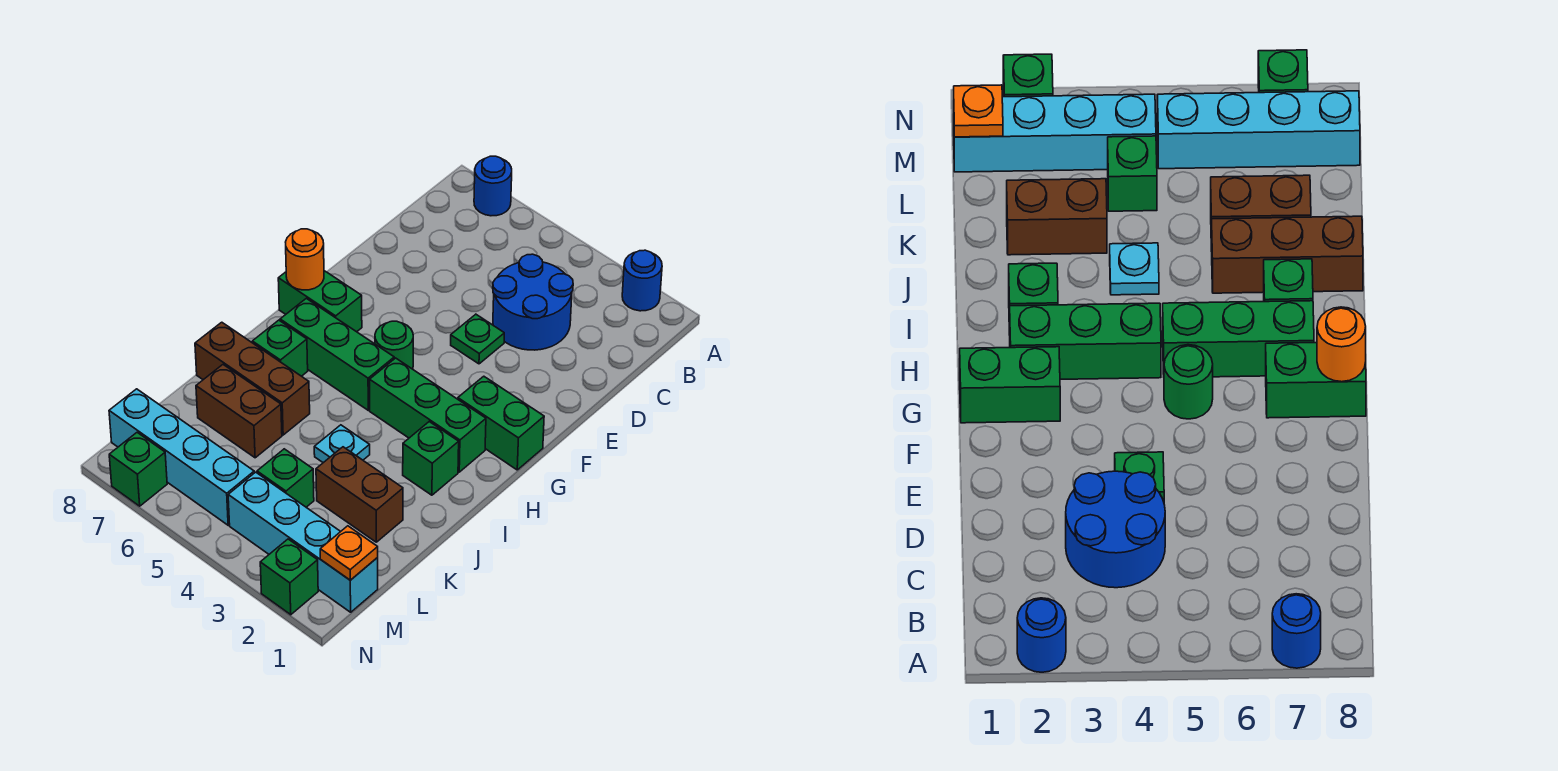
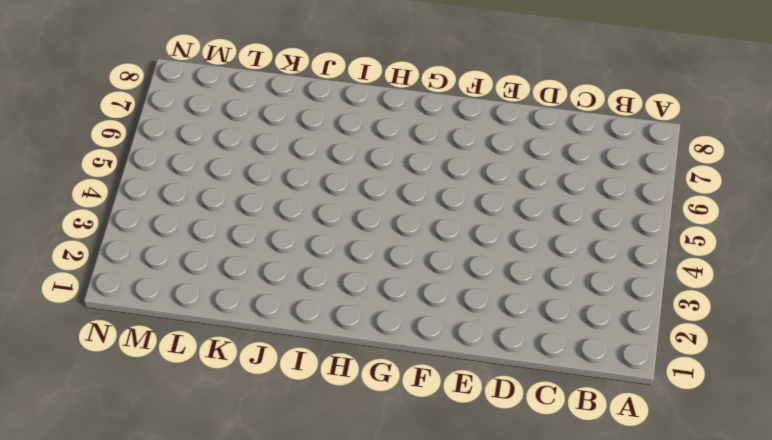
none -> blue 1x1 round brick [622,250,662,311]
none -> blue 1x1 round brick [474,156,512,216]
none -> blue 2x2 round brick [493,254,573,350]

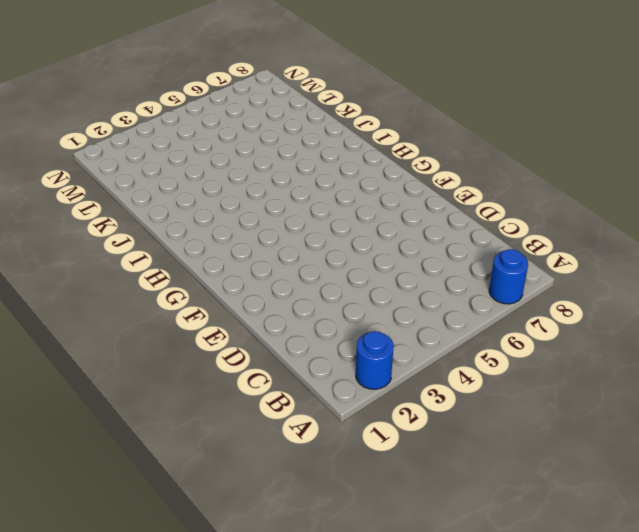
none -> blue 2x2 round brick [493,254,573,350]
none -> green 1x1 plate [451,314,504,364]
none -> green 1x2 brick [458,376,544,470]

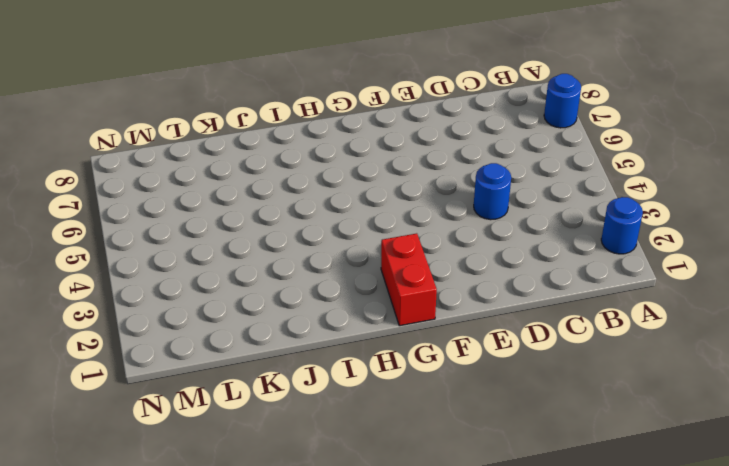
blue 1x1 round brick [474,163,511,220] -> blue 2x2 round brick [493,254,573,350]
red 1x2 brick [381,233,437,326] -> green 1x2 brick [458,376,544,470]
none -> green 1x1 plate [451,314,504,364]
none -> green 1x1 round brick [375,321,413,369]
none -> green 1x2 brick [278,271,362,332]

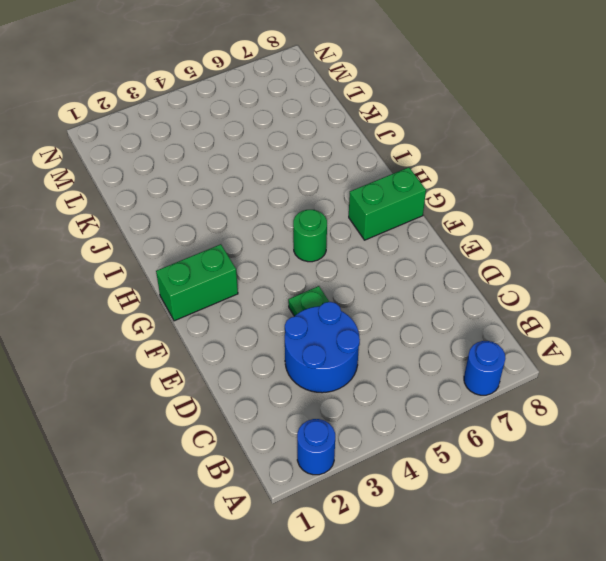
none -> green 1x3 brick [370,358,486,472]
none -> green 1x3 brick [280,298,394,410]
none -> green 1x1 brick [403,422,459,495]

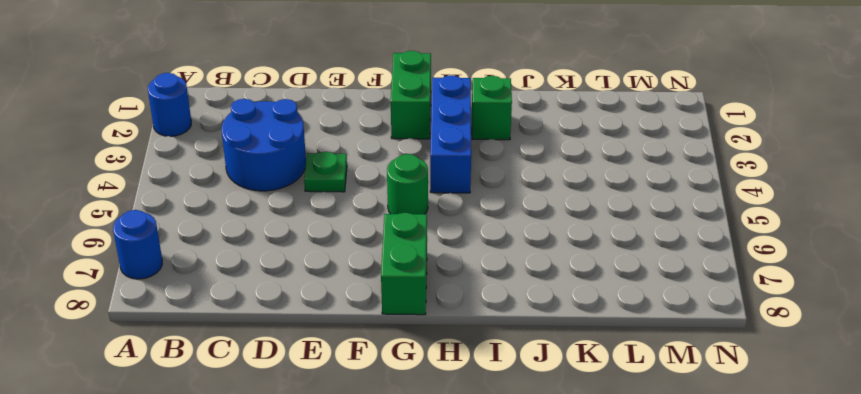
blue 1x3 brick [430,75,471,193] -> green 1x3 brick [370,358,486,472]
none -> green 1x3 brick [280,298,394,410]
none -> green 1x1 brick [252,320,308,376]
none -> cyan 1x1 plate [314,425,370,463]

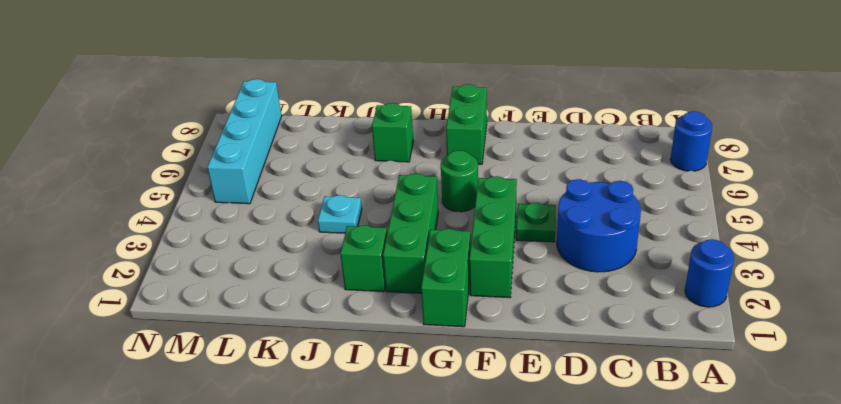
green 1x3 brick [469,176,517,298] -> green 1x3 brick moved to [280,298,394,410]
none -> brown 1x3 brick [195,322,310,435]
none -> brown 1x2 brick [316,447,403,542]
none -> brown 1x2 brick [196,365,282,458]

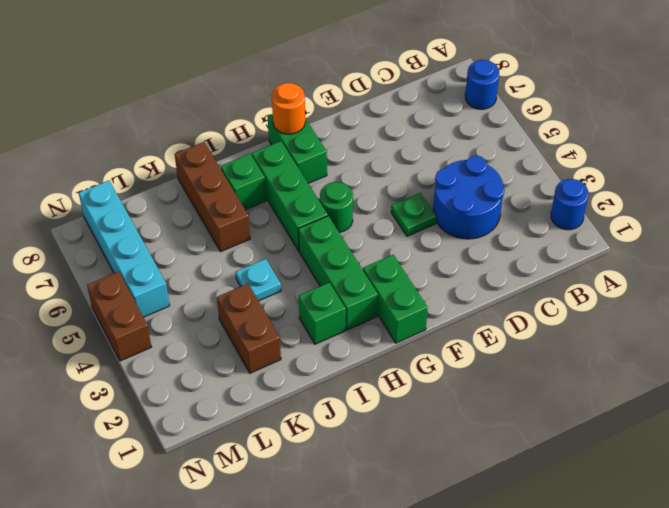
brown 1x2 brick [87,272,151,361] -> brown 1x2 brick moved to [196,365,282,458]
none -> green 1x1 brick [257,449,314,507]
none -> cyan 1x4 brick [228,472,378,612]
none -> green 1x1 brick [260,539,318,615]

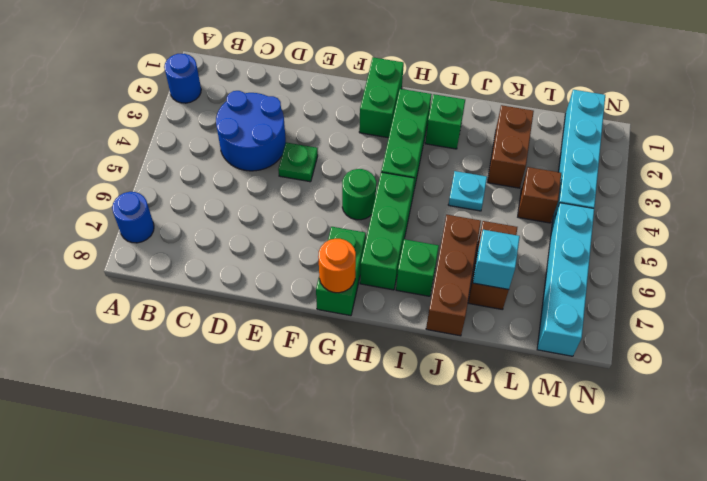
cyan 1x1 brick [473,230,520,290] -> none
brown 1x1 brick [518,167,561,223] -> green 1x1 brick [257,449,314,507]
none -> green 1x1 brick [260,539,318,615]
none -> green 1x1 brick [109,433,167,506]
none -> orange 1x1 plate [320,526,378,580]

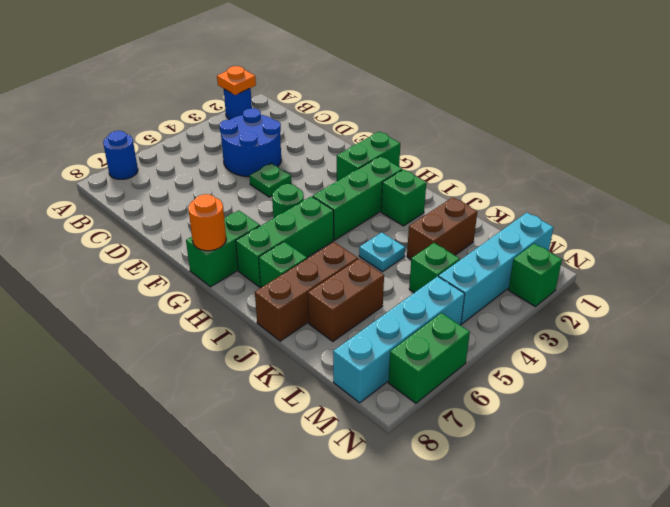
orange 1x1 plate [217,66,256,95] -> orange 1x1 plate moved to [320,526,378,580]
green 1x2 brick [388,313,470,403] -> green 1x1 brick [109,433,167,506]

